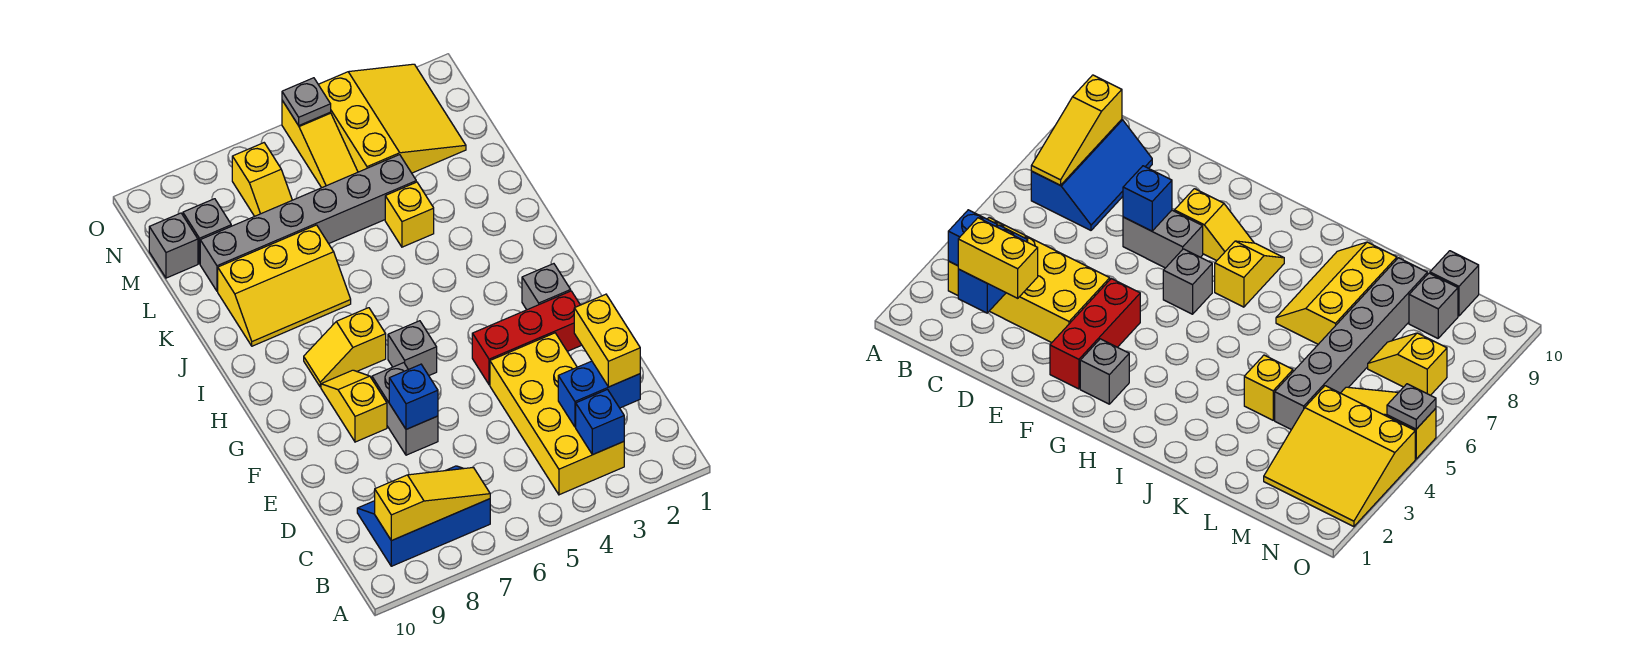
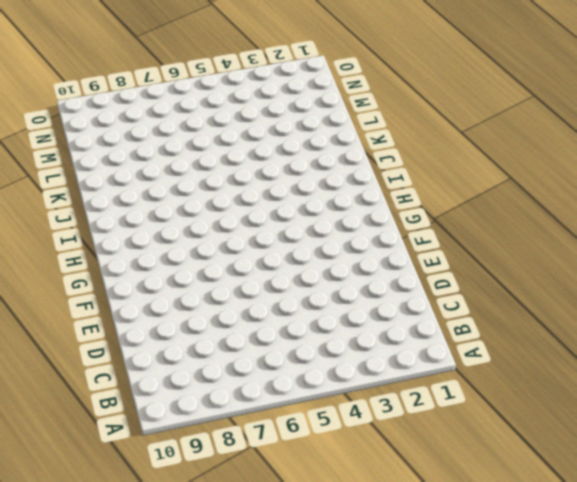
none -> yellow 2x4 brick [490,333,624,495]
none -> blue 2x3 slope [357,466,490,566]
none -> grey 1x2 brick [372,363,438,455]

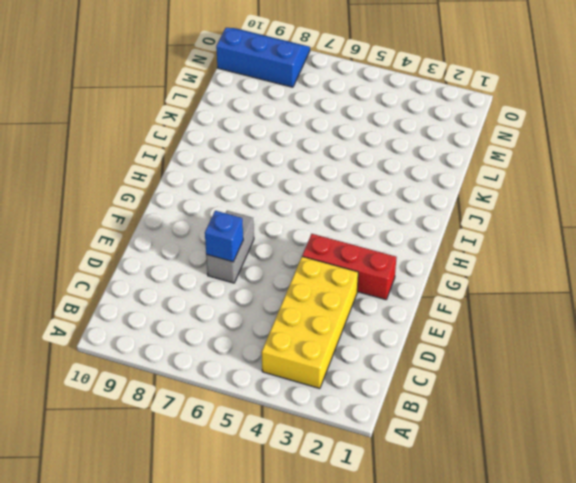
blue 2x3 slope [216,28,310,87] -> blue 2x3 slope moved to [357,466,490,566]
none -> yellow 1x2 slope [321,370,387,442]
none -> grey 1x1 brick [522,264,571,310]
none -> grey 1x1 brick [388,321,437,375]

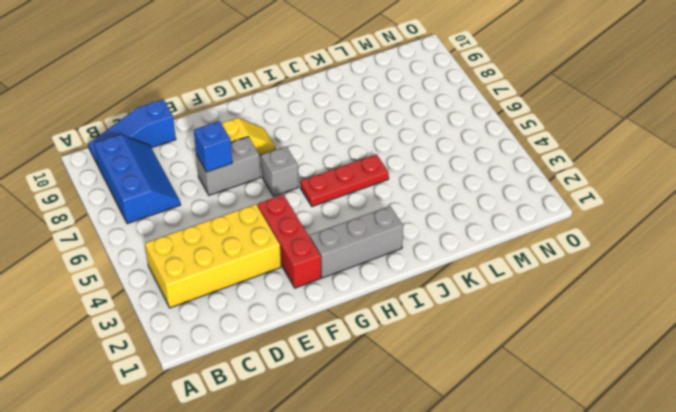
blue 1x3 slope [88,99,176,164] -> none
grey 1x3 brick [310,206,403,278] -> grey 1x1 brick [522,264,571,310]
red 1x3 plate [300,154,389,207] -> none
none -> yellow 1x2 slope [304,308,386,387]
none -> yellow 2x3 slope [218,225,351,346]
none -> yellow 1x1 brick [385,182,434,247]

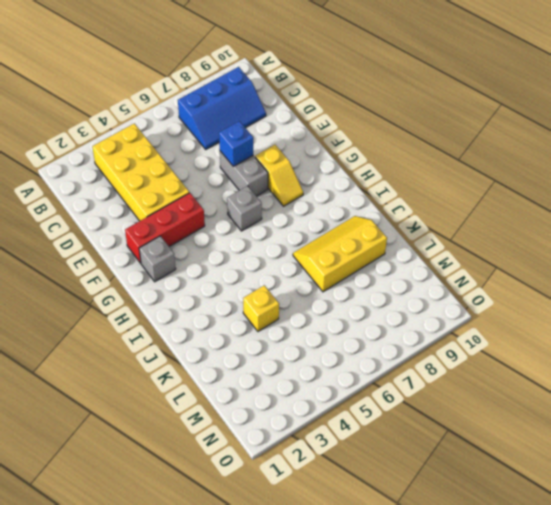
none -> yellow 1x2 slope [304,308,386,387]
none -> grey 1x6 brick [200,155,416,291]
none -> yellow 3x3 slope [318,64,466,173]

